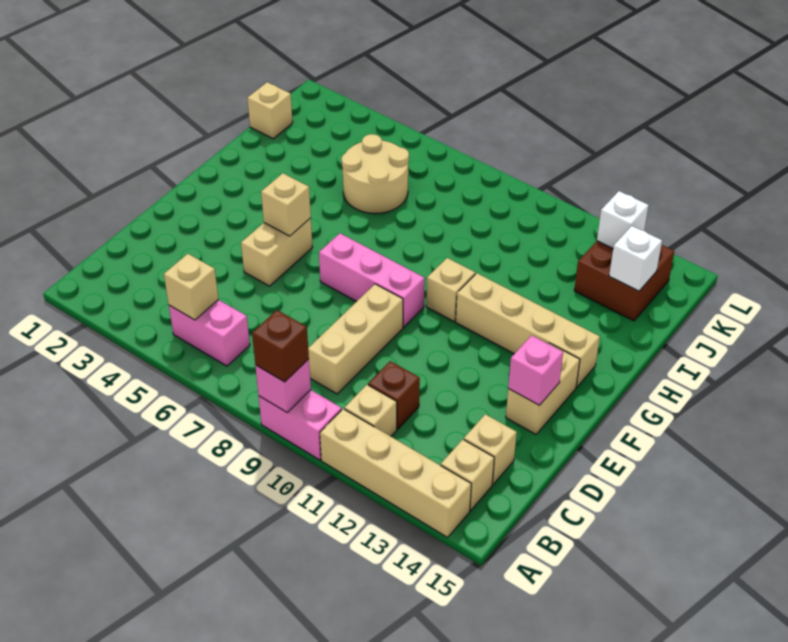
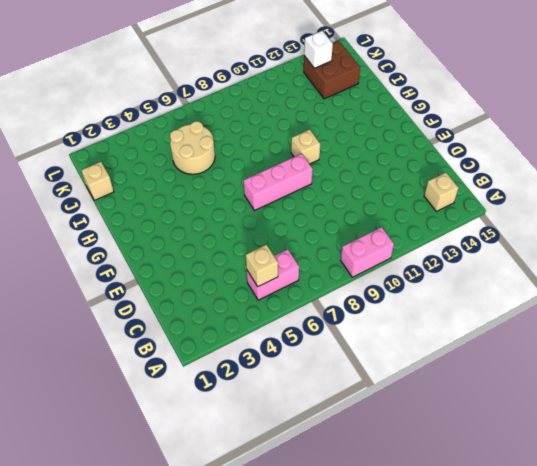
none -> tan 1x4 brick [320,409,471,537]
none -> tan 1x1 brick [344,385,397,436]
none -> tan 1x3 brick [308,284,403,394]

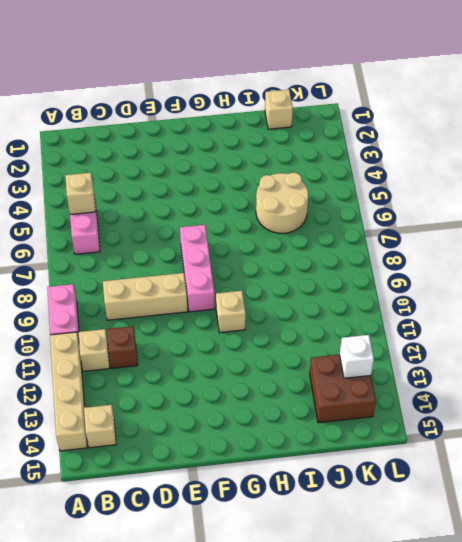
none -> tan 1x1 brick [464,414,517,484]
none -> tan 1x2 brick [241,218,313,286]
none -> tan 1x2 brick [506,343,580,434]

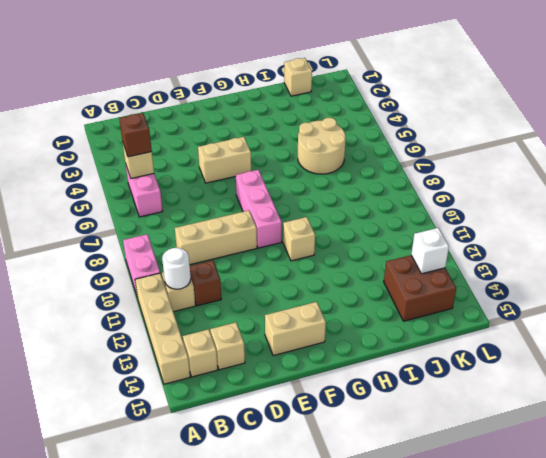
brown 1x1 brick [119,113,152,157] -> brown 1x1 brick moved to [252,310,309,382]
white 1x1 round brick [162,248,191,289] -> none
none -> tan 1x4 brick [456,273,600,387]
none -> pink 1x1 brick [255,359,311,412]
none -> pink 1x1 brick [508,335,563,405]

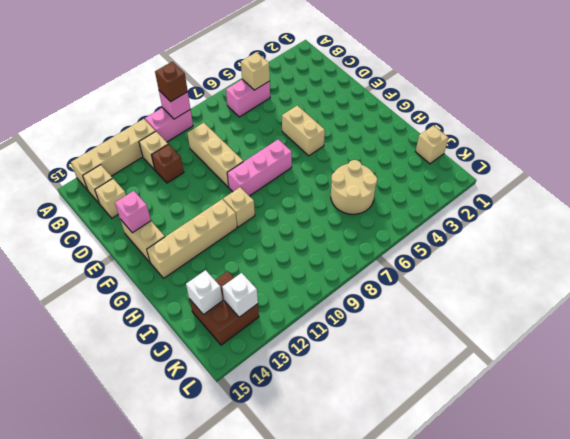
none -> tan 1x1 brick [261,173,311,236]

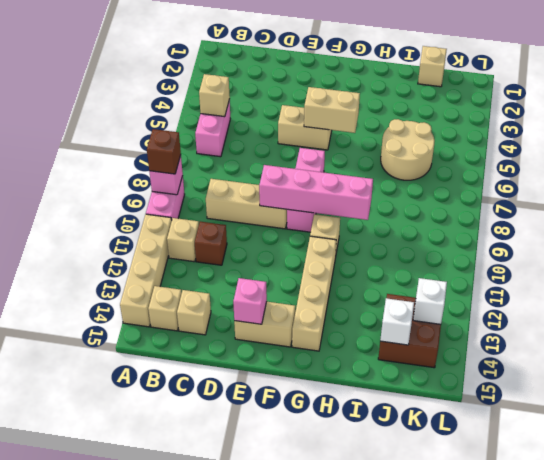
pink 1x4 brick [259,165,373,220] -> none
tan 1x2 brick [304,87,360,133] -> tan 1x1 brick [261,173,311,236]

